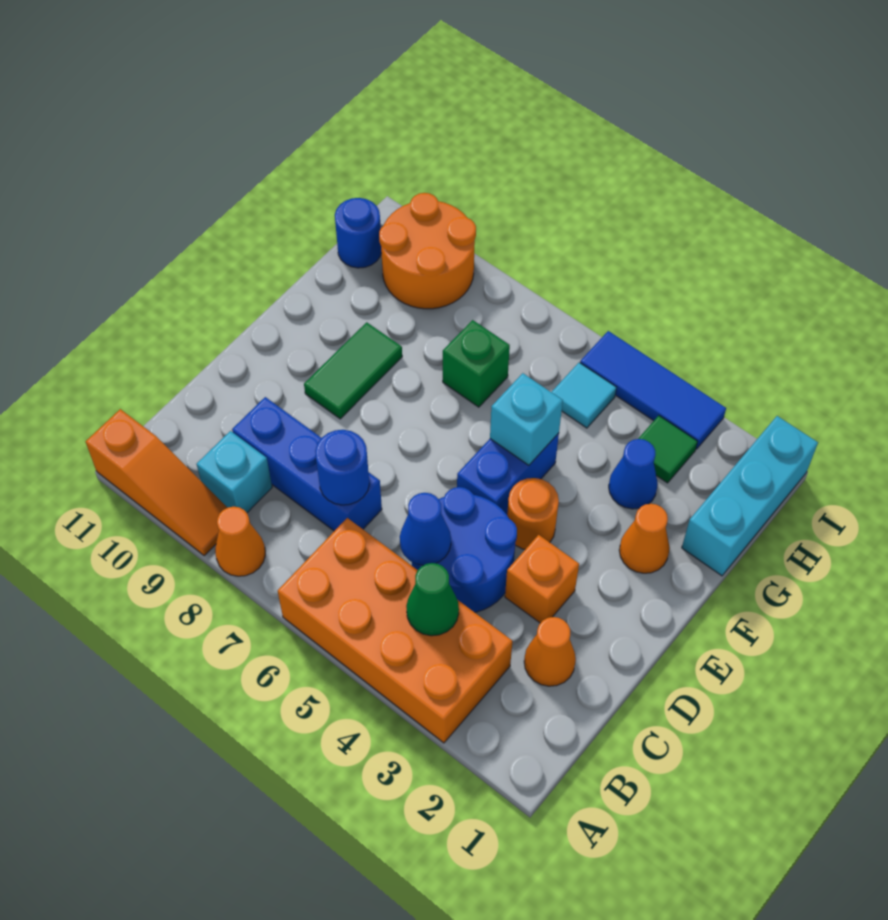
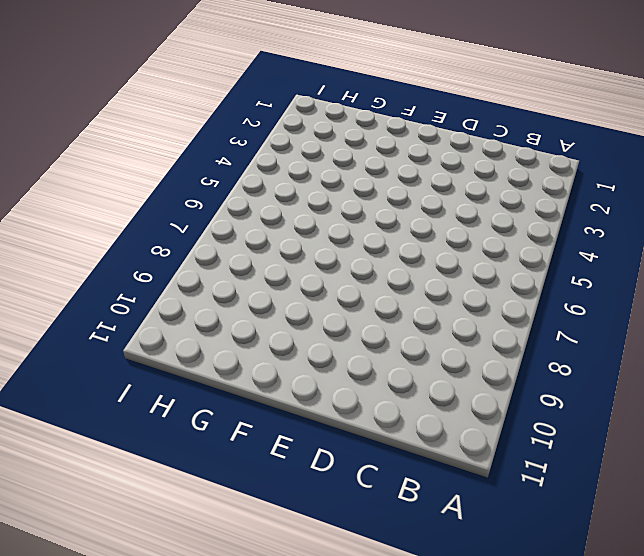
none -> orange 2x4 brick [278,518,512,743]
none -> orange 1x1 cone [215,507,265,576]
none -> orange 1x3 slope [85,409,227,555]

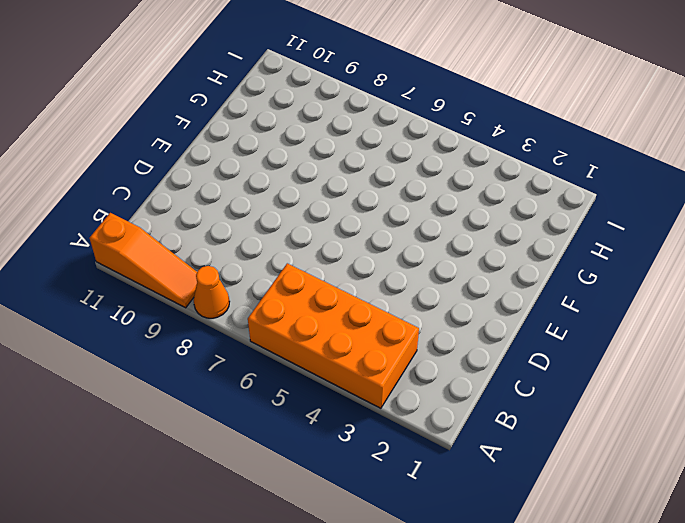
none -> cyan 1x1 brick [197,431,272,513]
none -> orange 1x1 cone [524,617,576,686]
none -> blue 2x2 round brick [412,487,517,612]

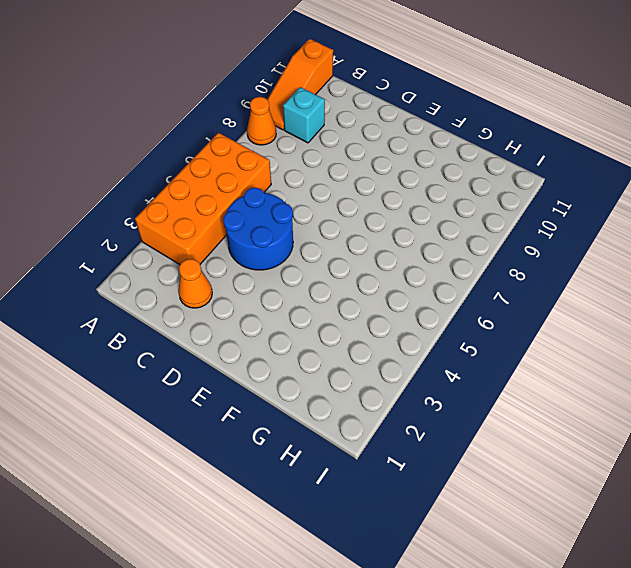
none -> blue 1x3 brick [232,397,382,531]
none -> orange 1x1 brick [505,535,579,623]
none -> orange 1x1 round brick [507,478,559,549]

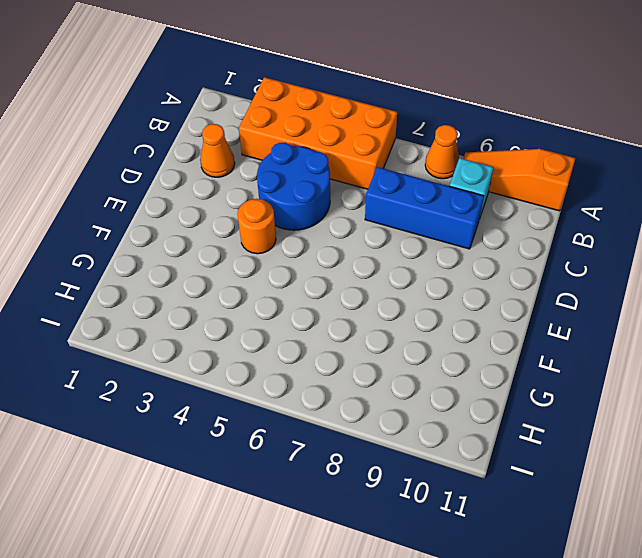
none -> orange 1x1 brick [505,535,579,623]
none -> blue 1x2 brick [457,433,559,514]
none -> green 1x2 tile [304,322,402,419]

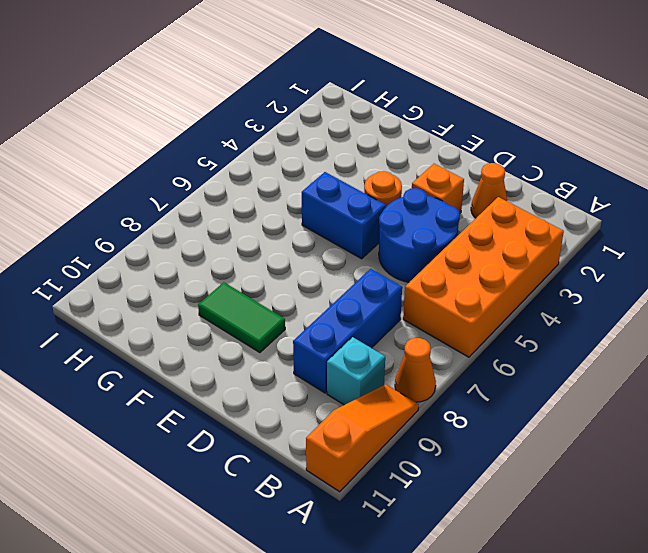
none -> orange 1x1 cone [619,504,670,573]
none -> cyan 1x3 brick [682,416,818,576]
none -> blue 1x1 cone [609,439,658,509]

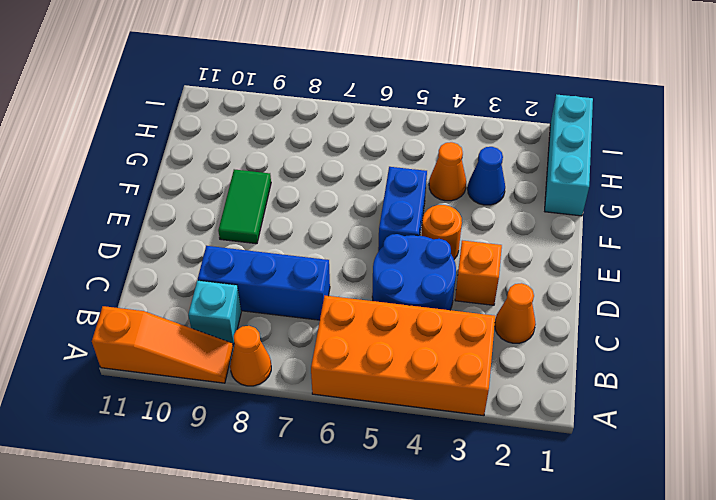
orange 1x1 cone [429,142,466,201] -> orange 1x1 cone moved to [619,504,670,573]
none -> green 1x1 brick [443,320,510,407]
none -> green 1x1 tile [638,416,698,483]
none -> cyan 1x1 tile [552,363,616,428]

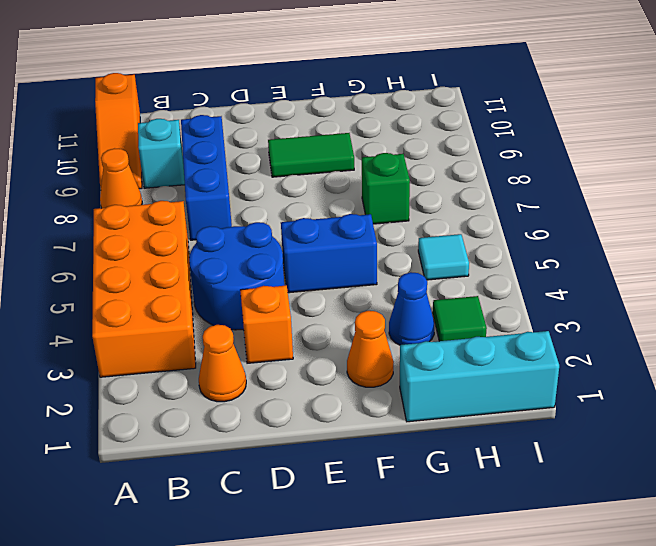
none -> orange 1x1 round brick [507,478,559,549]
none -> orange 2x2 round brick [379,193,476,309]
none -> blue 1x1 round brick [335,198,381,268]

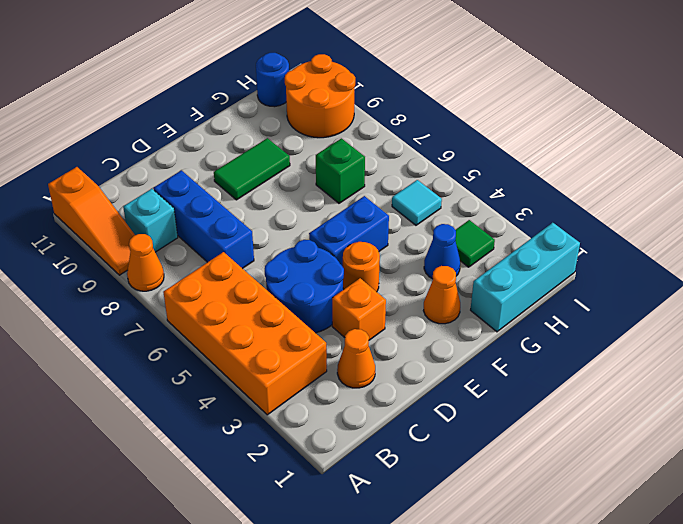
none -> blue 1x3 tile [580,331,726,449]
none -> green 1x1 cone [406,563,459,636]
none -> blue 1x1 cone [400,493,451,565]

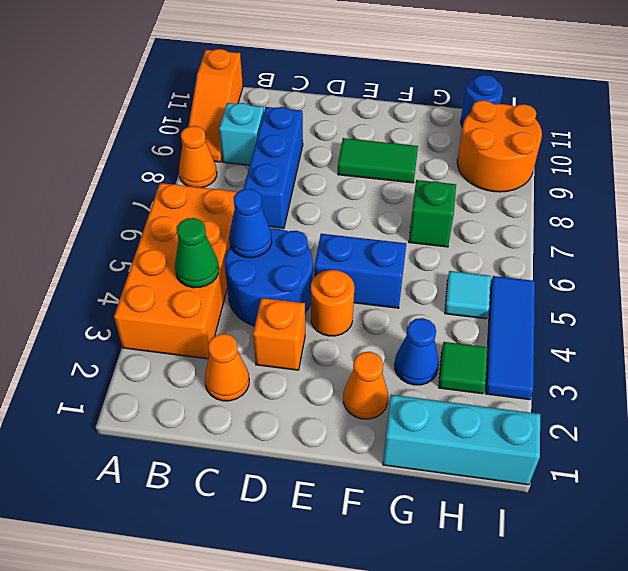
none -> blue 1x1 round brick [315,430,369,505]
none -> cyan 1x1 brick [490,373,563,465]

